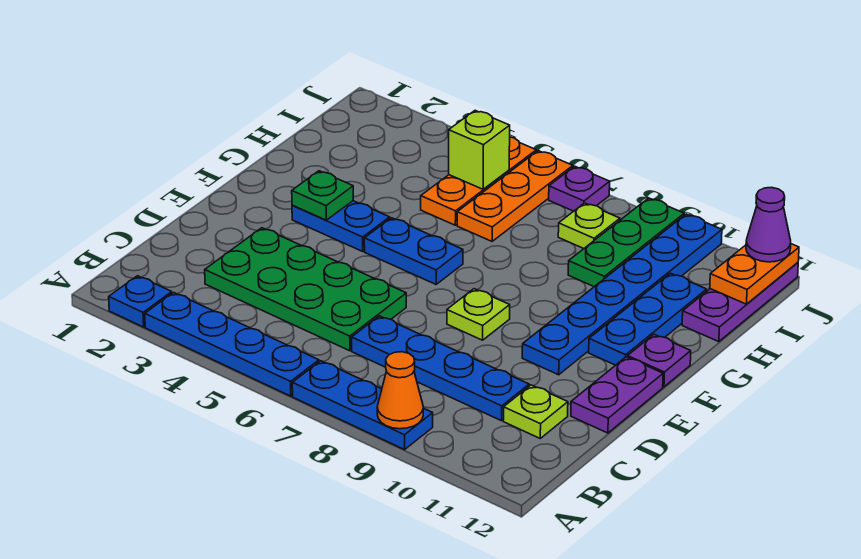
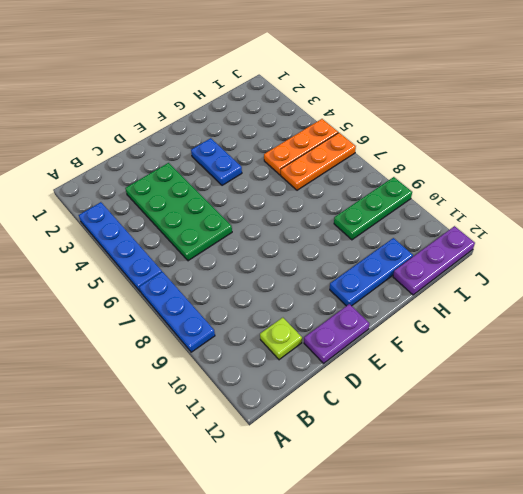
none -> blue 1x1 plate [109,276,172,327]
none -> blue 1x4 plate [352,316,529,421]
none -> lime 1x1 plate [447,289,510,340]

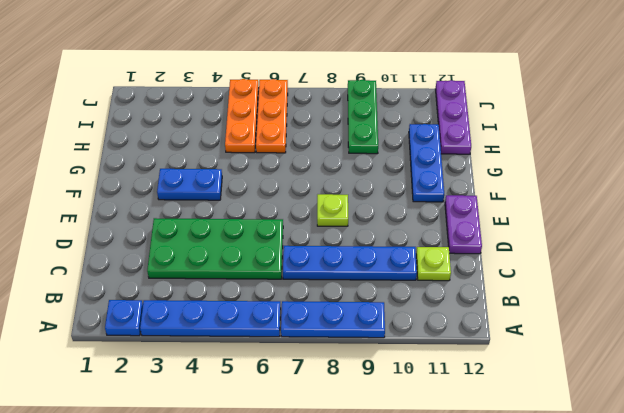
none -> blue 1x6 plate [522,214,722,375]
none -> blue 1x2 plate [364,218,463,284]
none -> purple 1x1 plate [627,334,691,387]

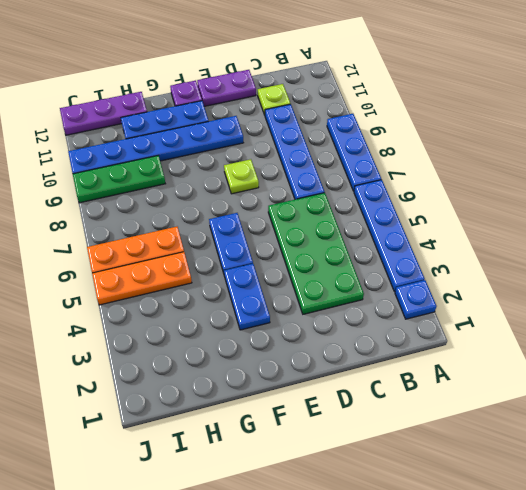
none -> lime 1x1 plate [558,203,620,248]
none -> purple 1x1 plate [549,166,610,211]
none -> orange 1x1 cone [377,352,423,429]

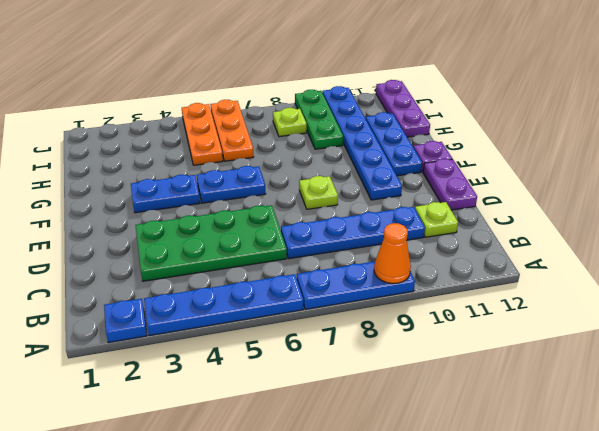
none -> purple 1x1 plate [549,166,610,211]
none -> green 1x1 plate [292,171,353,220]
none -> lime 1x1 brick [449,111,510,189]

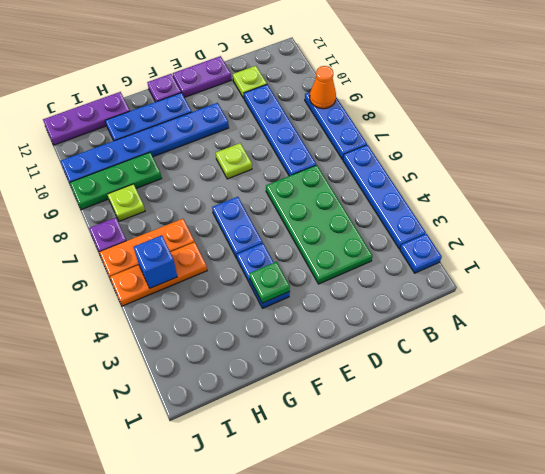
blue 1x1 brick [134,235,177,288] -> lime 1x1 brick [449,111,510,189]
none -> orange 1x2 plate [710,244,799,304]
none -> purple 1x1 cone [746,187,791,262]

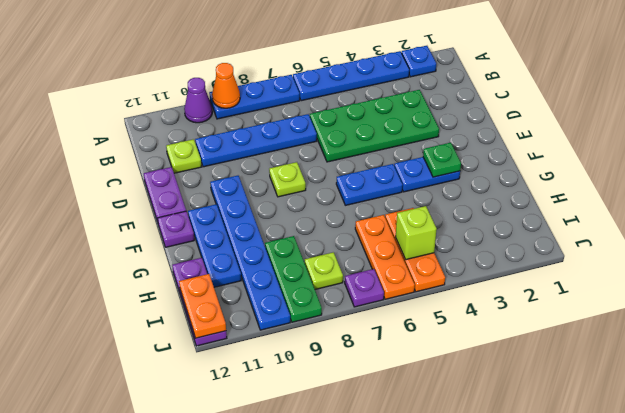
purple 1x1 cone [184,78,212,123] -> purple 1x1 cone moved to [746,187,791,262]

